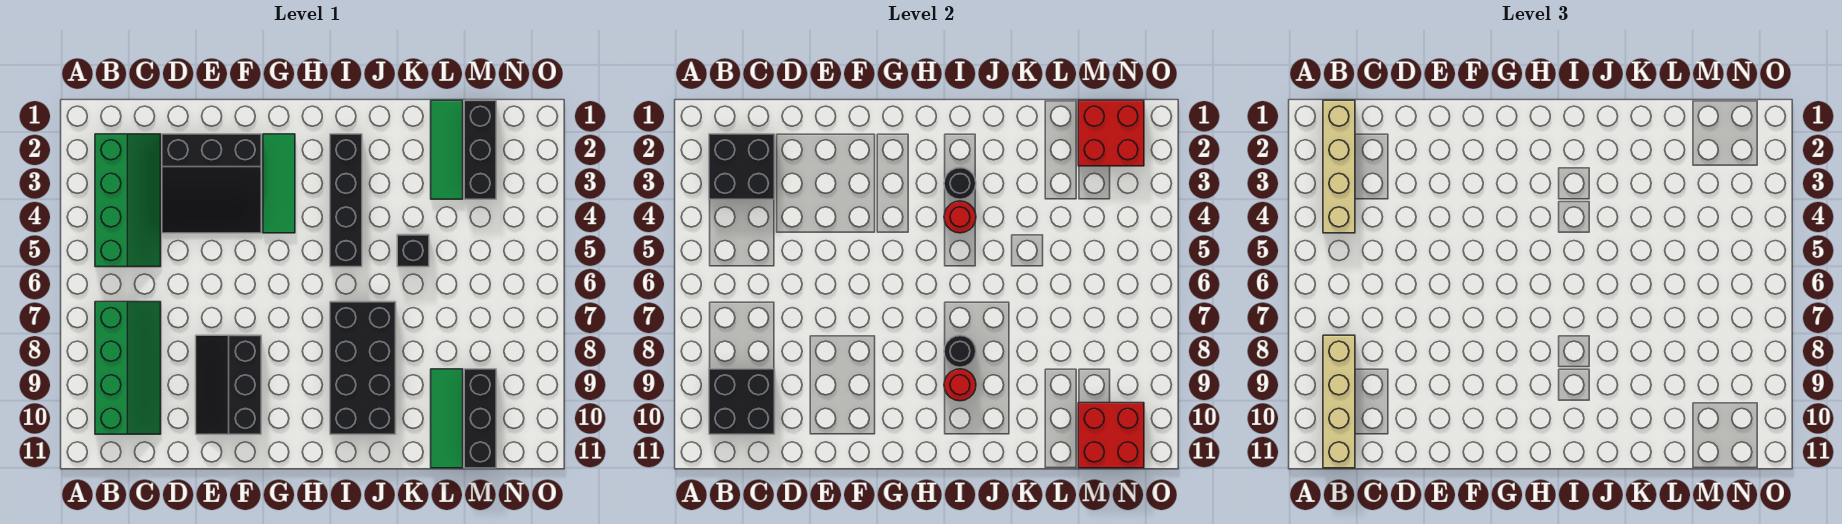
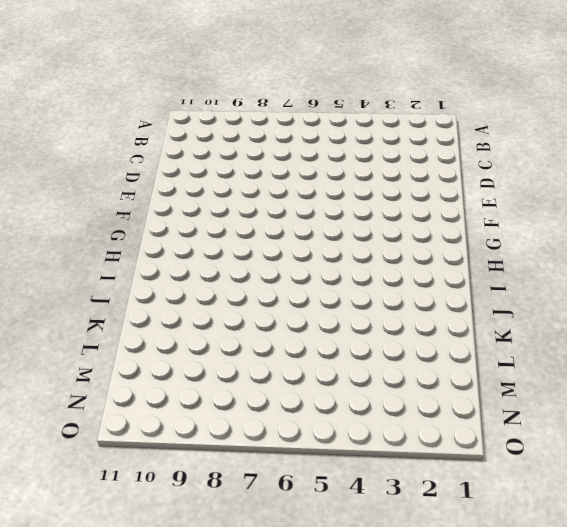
none -> green 2x4 slope [95,134,161,267]
none -> green 2x4 slope [95,302,161,434]
none -> black 3x3 slope [162,134,261,233]

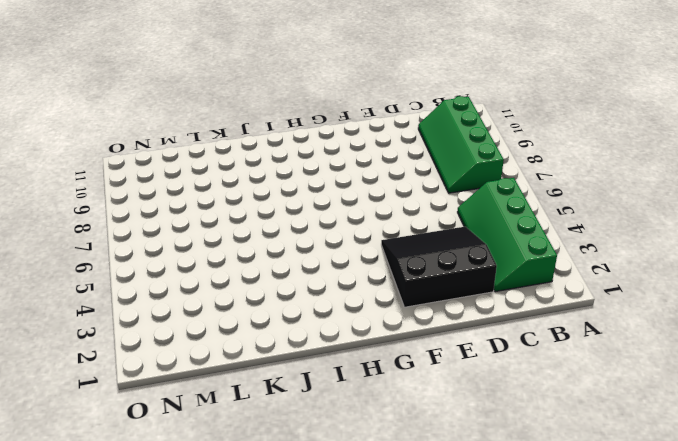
none -> black 2x3 slope [196,335,261,434]
none -> green 1x3 tile [263,134,295,233]
none -> black 1x4 brick [330,134,362,267]

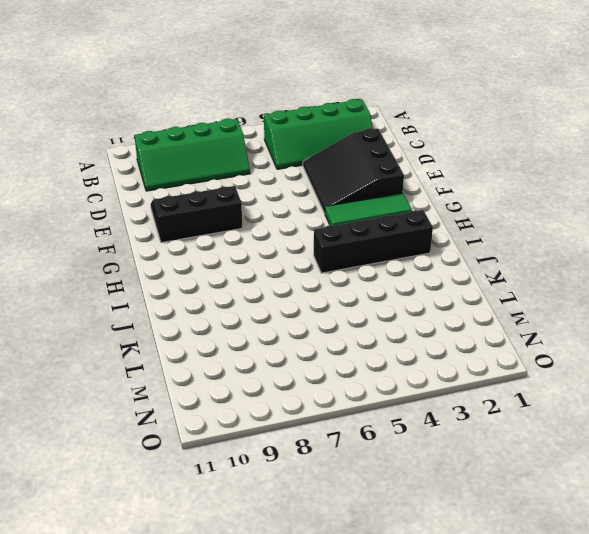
none -> black 2x4 brick [330,302,396,434]
none -> black 1x1 brick [397,235,429,267]
none -> green 1x3 tile [431,100,463,199]

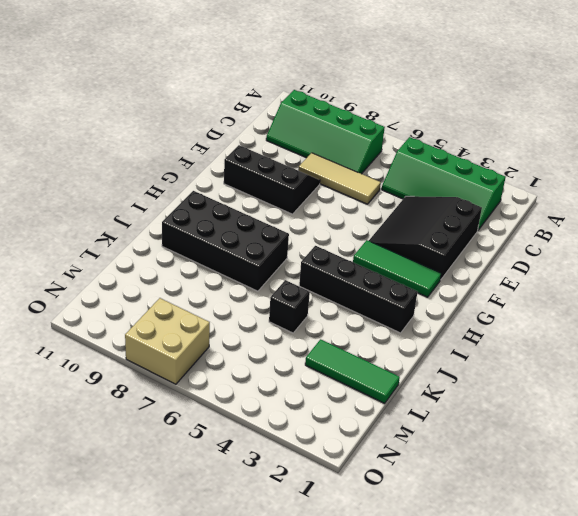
tan 1x3 tile [298,153,381,204] -> none
tan 2x2 brick [125,298,210,384] -> none
none -> green 1x3 tile [431,369,463,468]
none -> black 1x3 brick [464,100,496,199]
none -> black 1x3 brick [464,369,496,468]

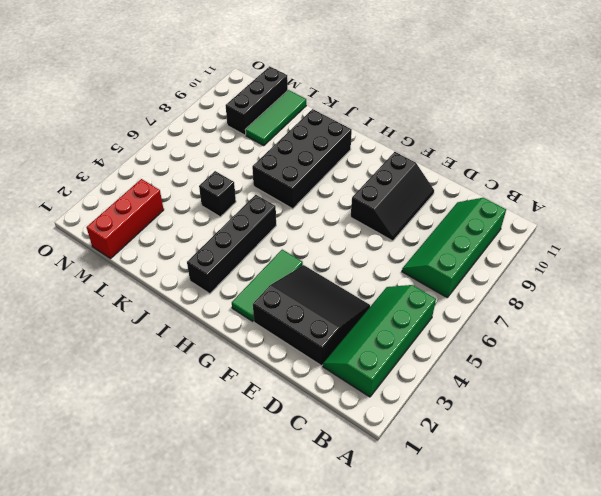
red 1x3 brick [87,179,164,259] -> black 1x3 brick [464,100,496,199]
none -> green 1x3 tile [431,100,463,199]
none -> black 2x2 brick [709,134,775,199]
none -> black 2x2 brick [709,369,775,434]

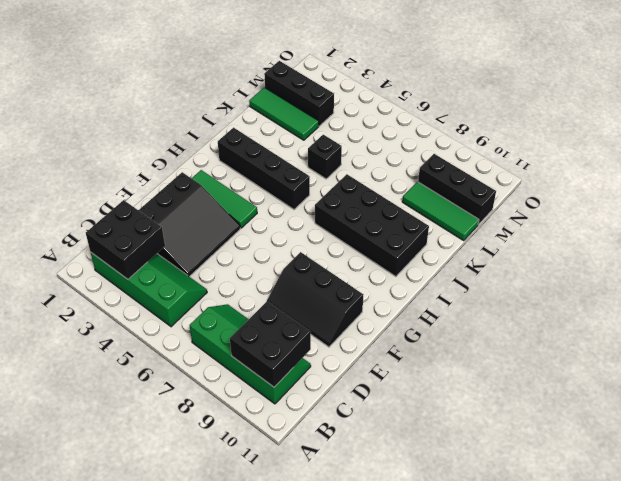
none -> black 1x1 round brick [944,168,976,199]
none -> red 1x1 round brick [944,201,976,233]
none -> black 1x1 round brick [944,335,976,367]

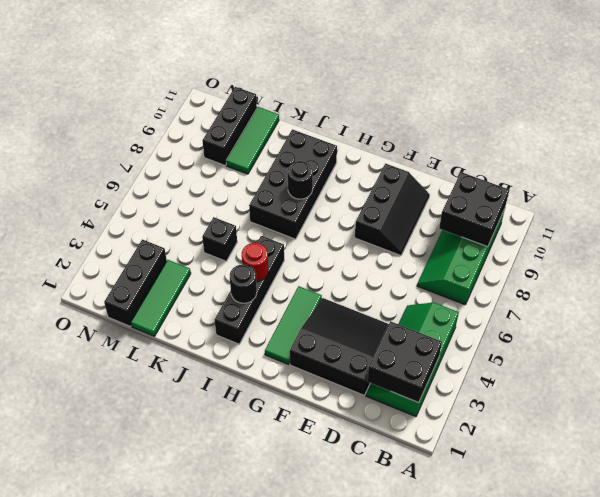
none -> red 1x1 round brick [944,369,976,401]
none -> red 2x2 brick [1078,100,1144,166]
none -> red 2x2 brick [1078,403,1144,468]

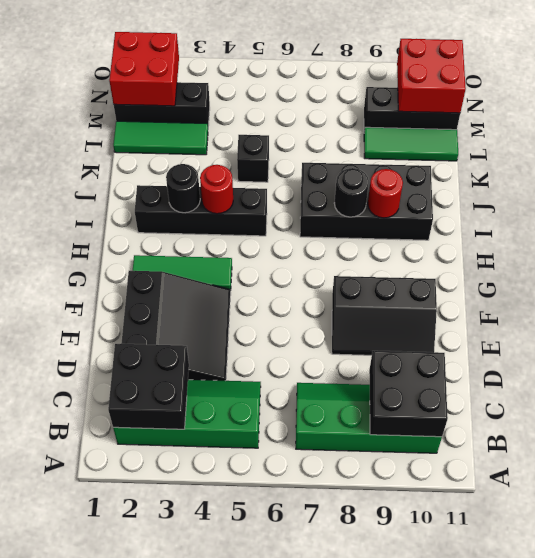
none -> tan 1x4 brick [1323,100,1355,233]
none -> tan 1x4 brick [1323,335,1355,468]

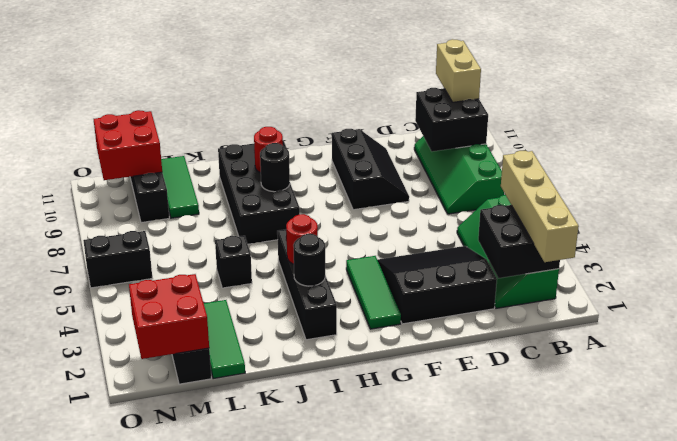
tan 1x2 brick [436,39,481,102] -> tan 1x4 brick [1323,335,1355,468]
black 1x2 brick [83,231,152,288] -> none

